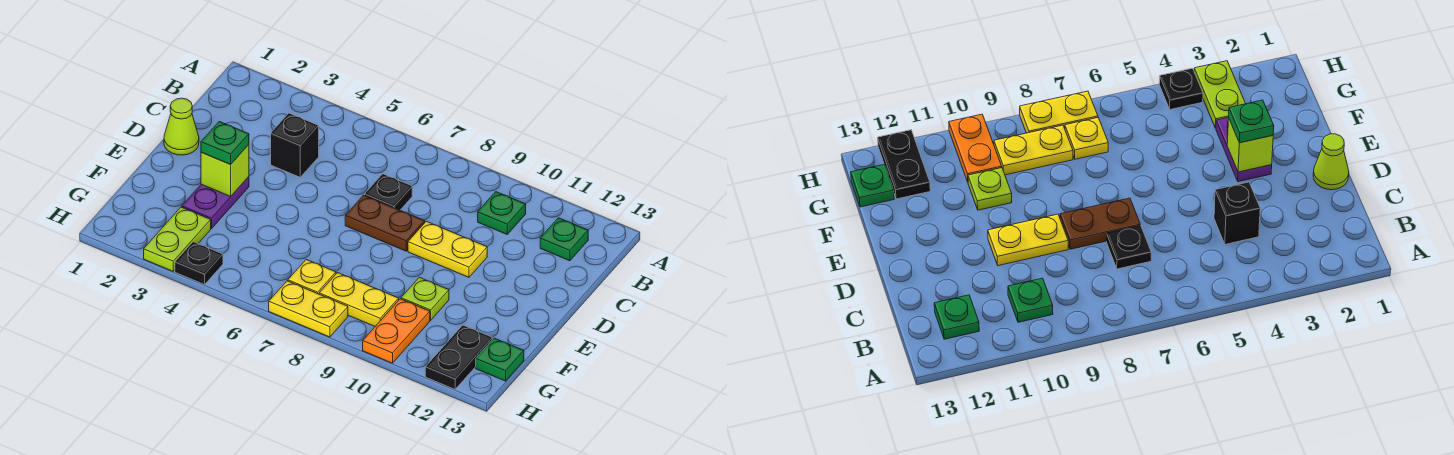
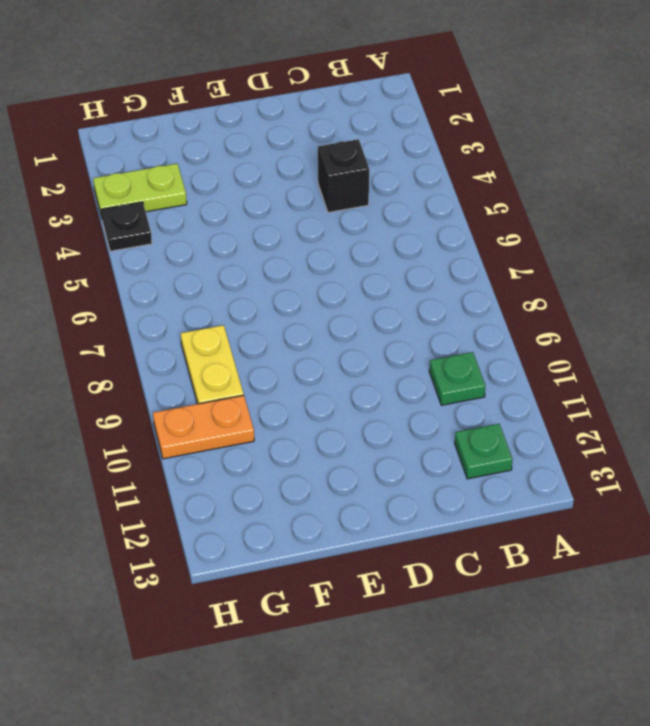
none -> black 1x1 plate [364,174,412,210]
none -> lime 1x1 cone [164,98,199,155]
none -> brown 1x2 plate [345,195,425,251]

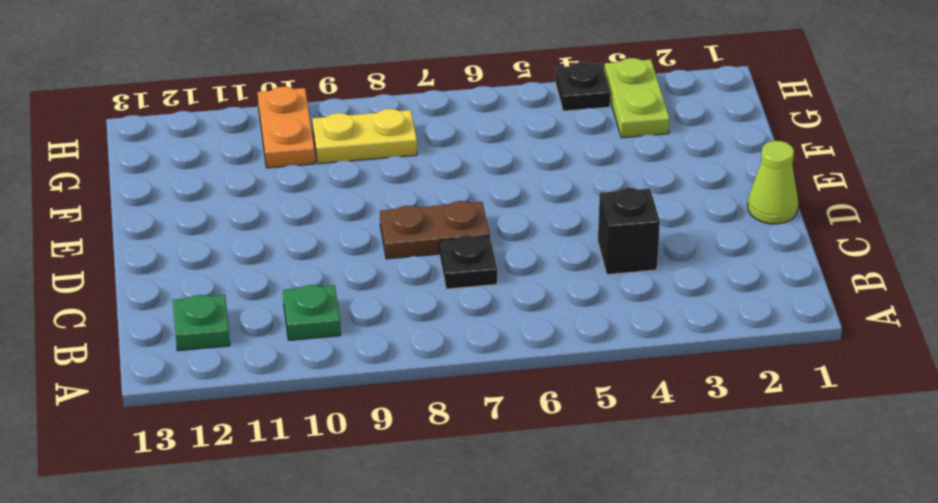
none -> yellow 1x2 plate [408,221,487,277]
none -> purple 1x2 plate [182,177,249,229]
none -> lime 1x1 plate [401,277,449,320]

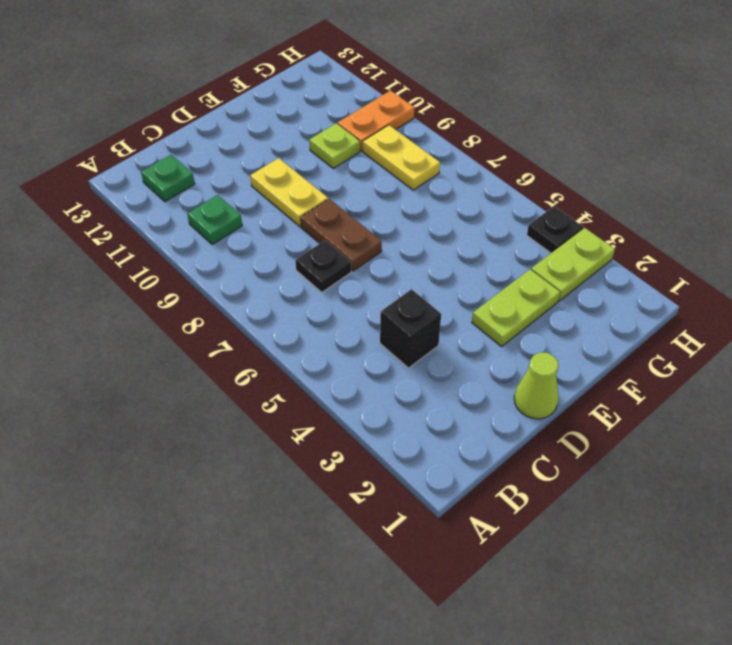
lime 1x2 plate [472,269,560,347] -> purple 1x2 plate [182,177,249,229]
none -> yellow 1x1 plate [288,260,336,294]
none -> black 1x2 plate [425,325,493,389]
none -> green 1x1 plate [476,338,524,381]

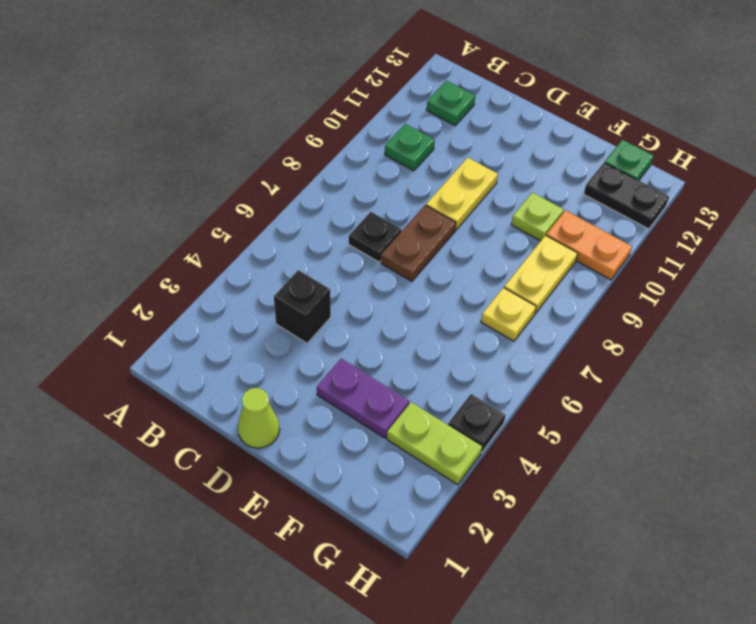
none -> yellow 1x2 plate [269,281,348,337]
none -> lime 1x1 brick [201,145,249,196]
none -> green 1x1 plate [201,121,249,164]

